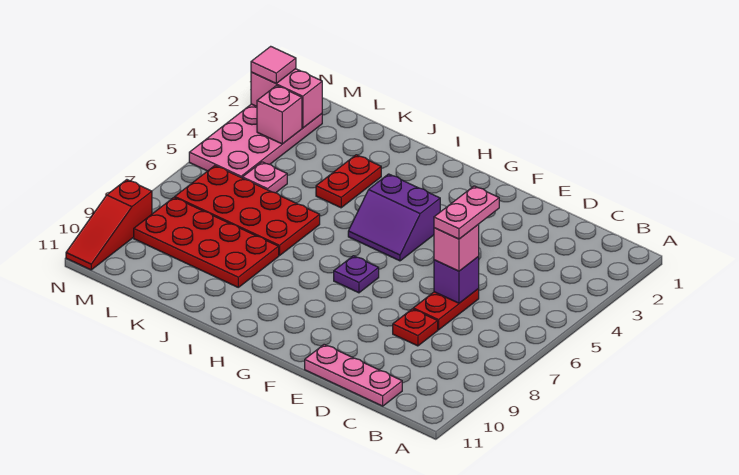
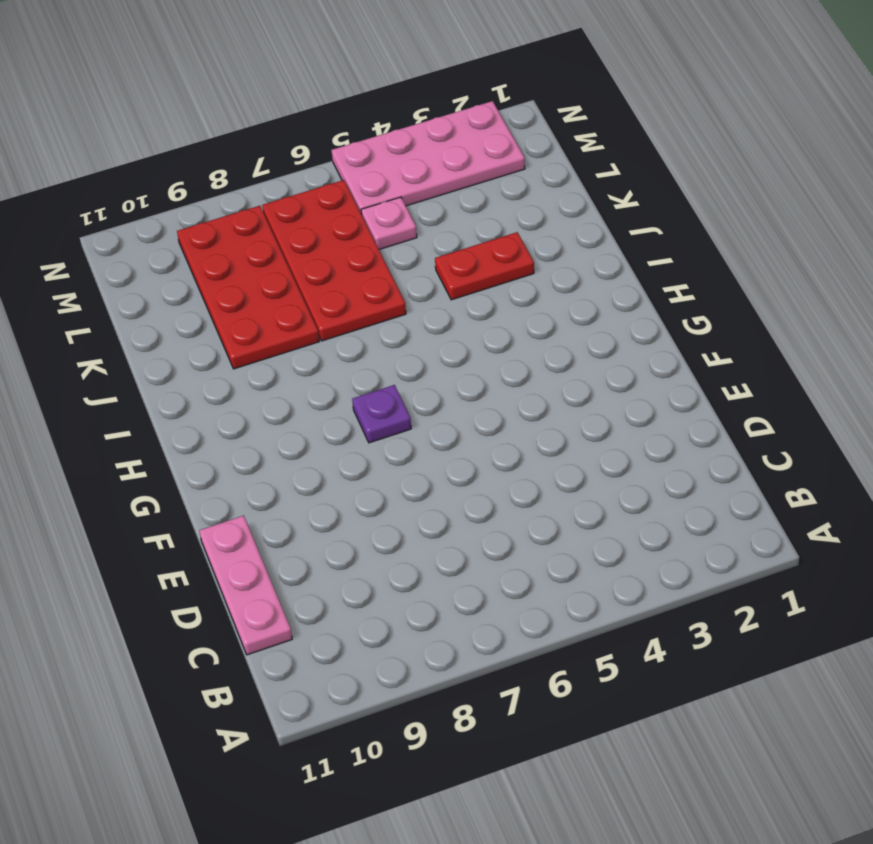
none -> red 1x2 plate [413,289,479,330]
none -> red 1x1 plate [393,309,438,346]
none -> purple 2x2 slope [348,174,440,261]

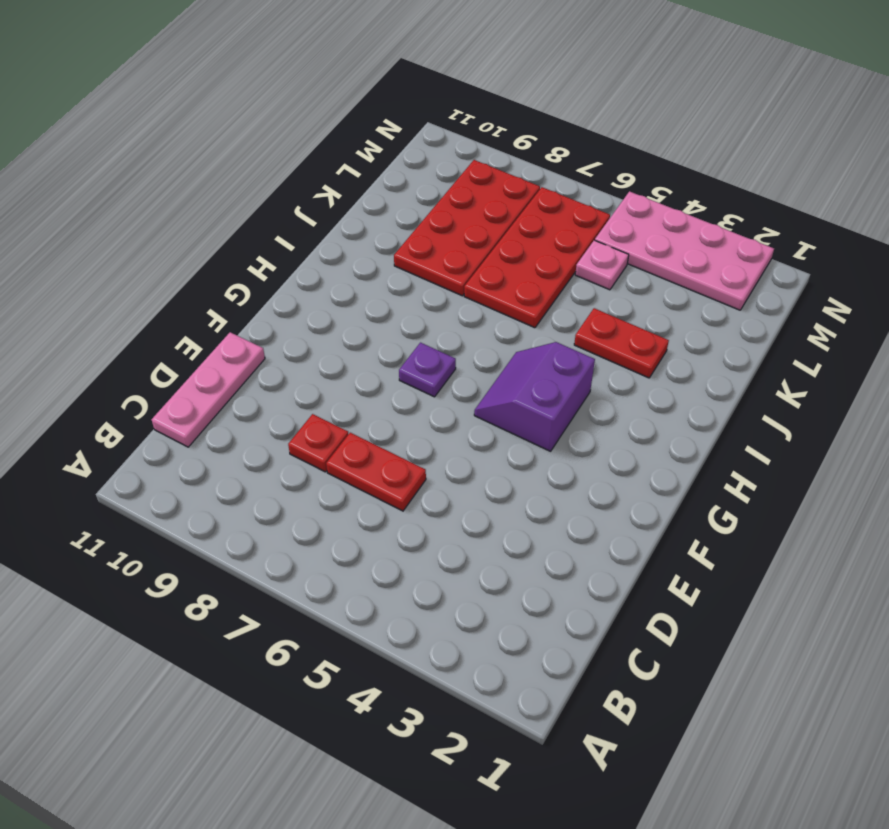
none -> red 1x3 slope [66,180,152,270]
none -> purple 1x1 brick [434,257,479,303]
none -> pink 1x2 brick [251,69,322,128]

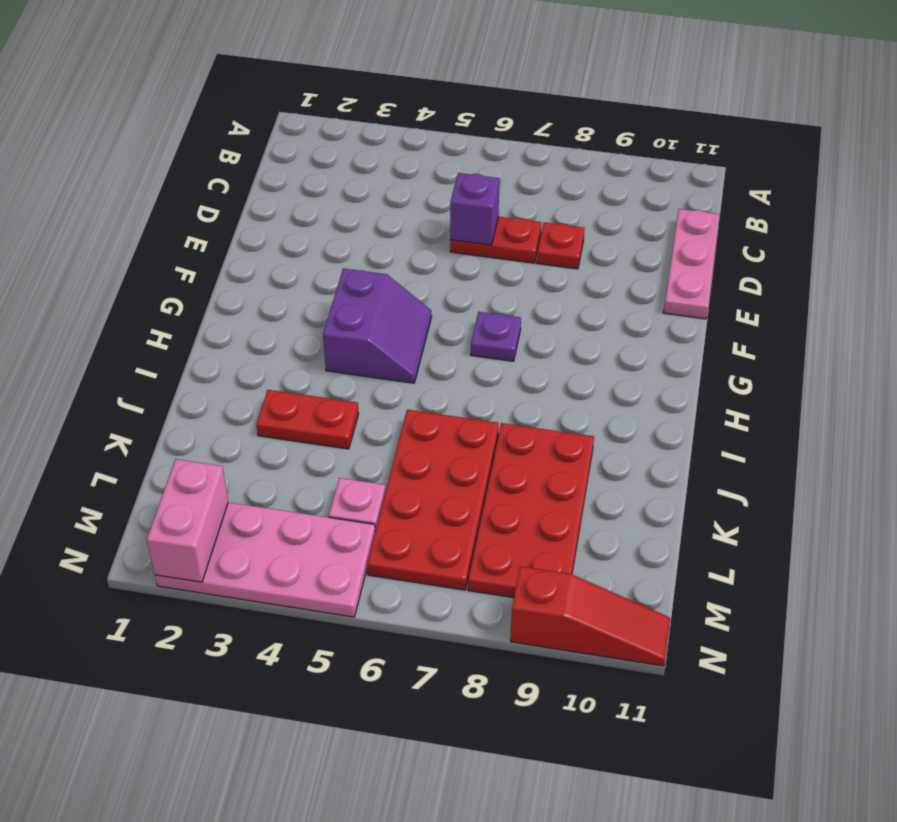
none -> pink 1x1 brick [257,85,302,144]
none -> pink 1x1 brick [434,225,479,271]
none -> pink 1x1 tile [251,46,296,83]

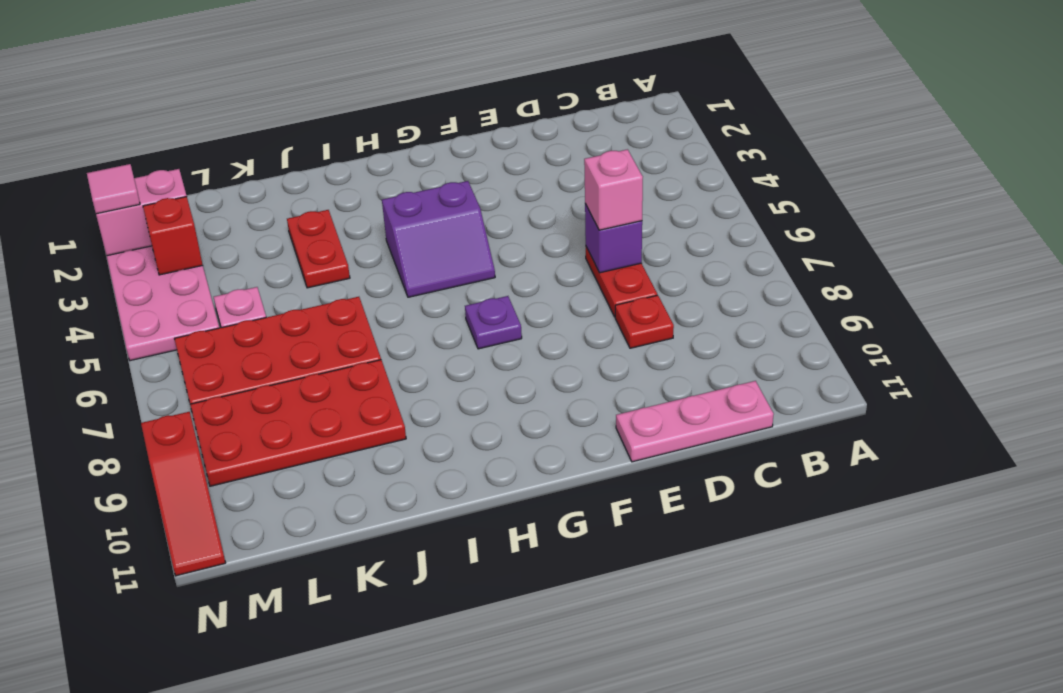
red 1x1 brick [143,197,203,275] -> pink 1x1 brick [257,85,302,144]
none -> pink 1x2 plate [434,186,499,239]

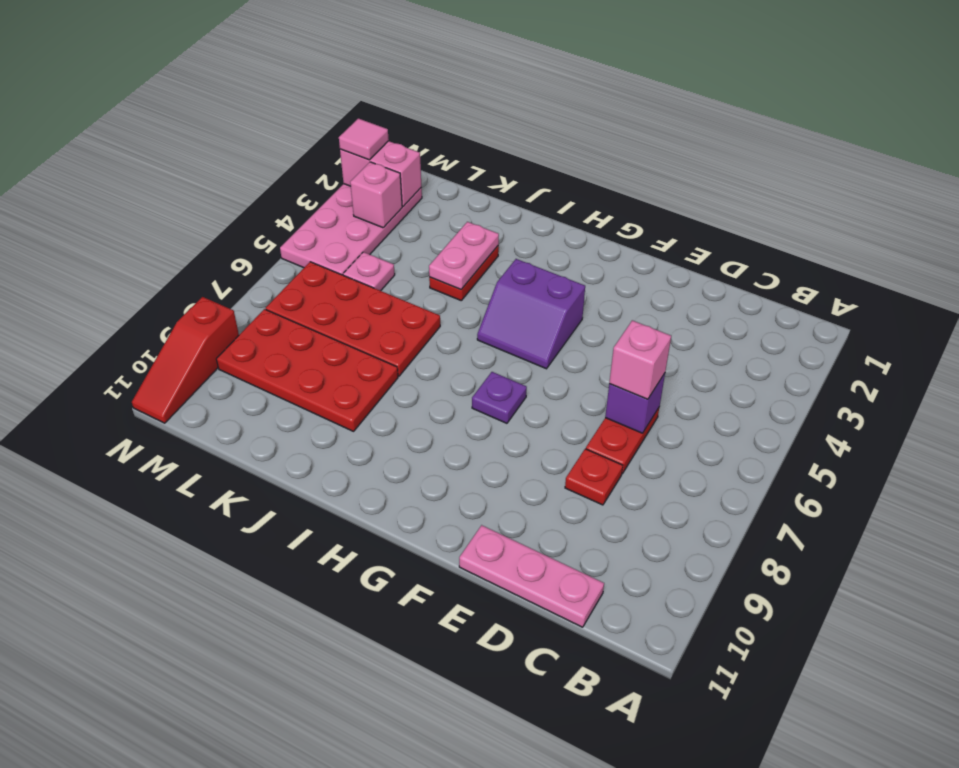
pink 1x2 plate [429,222,499,289] -> pink 1x2 plate moved to [434,186,499,239]

